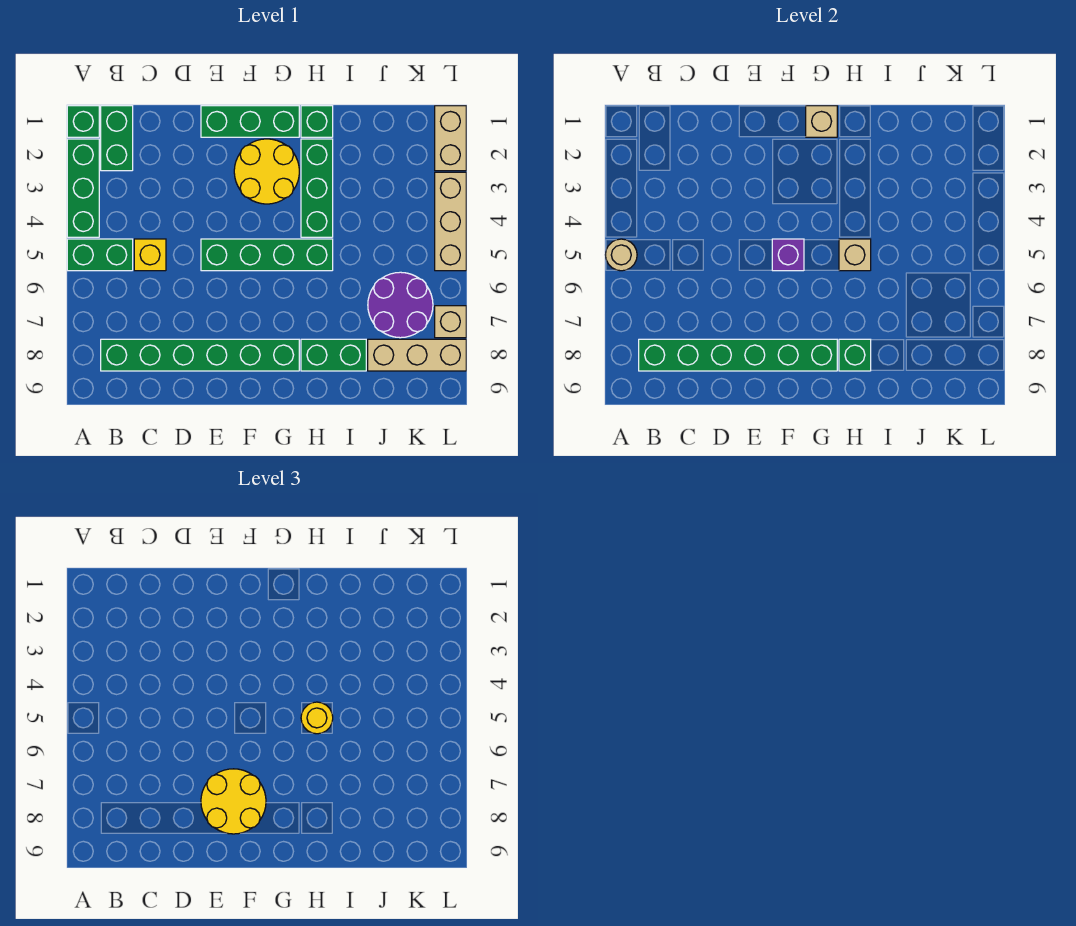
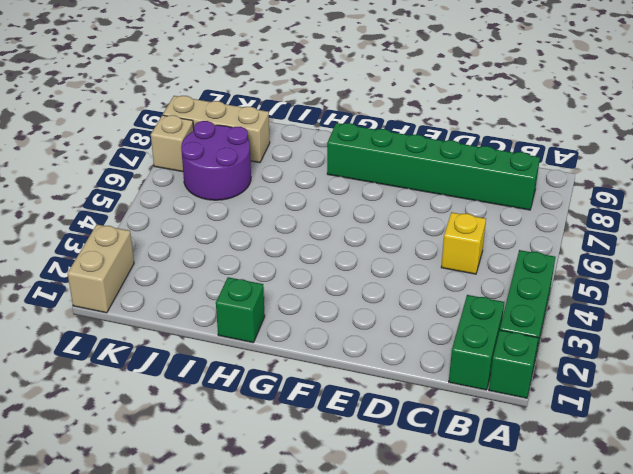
none -> green 1x2 brick [67,239,133,271]
none -> green 1x3 brick [201,106,299,137]
none -> green 1x4 brick [201,239,333,271]

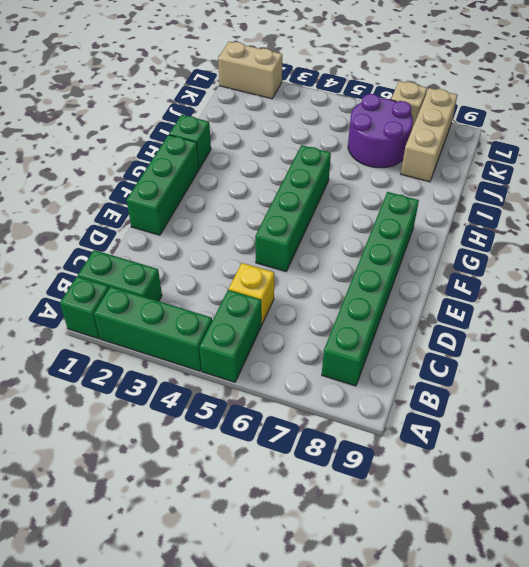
none -> yellow 2x2 round brick [234,139,299,204]
none -> green 1x3 brick [301,139,333,237]
none -> green 1x2 brick [301,339,366,371]

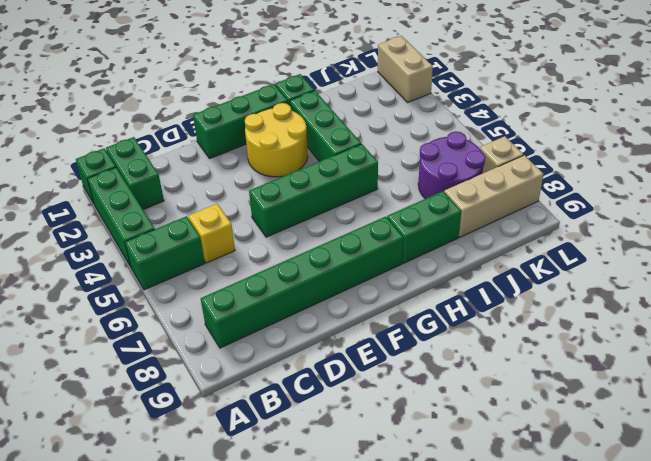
none -> tan 1x3 brick [435,172,466,271]
none -> tan 1x1 round brick [605,239,637,271]
none -> green 1x6 brick [639,339,837,371]

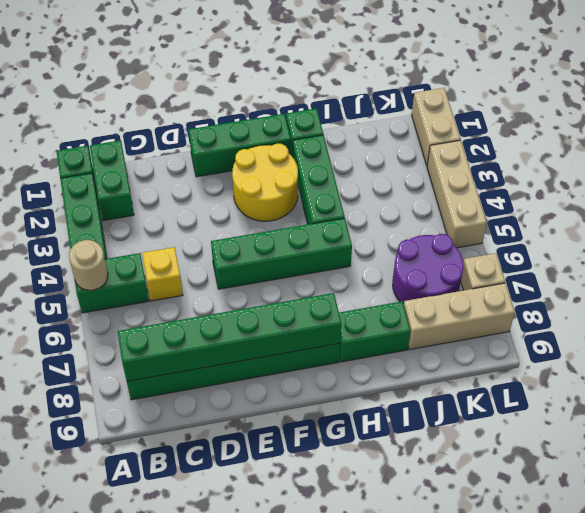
none -> purple 1x1 brick [772,239,804,271]
none -> tan 1x1 brick [806,106,837,137]
none -> tan 1x1 brick [839,239,871,271]

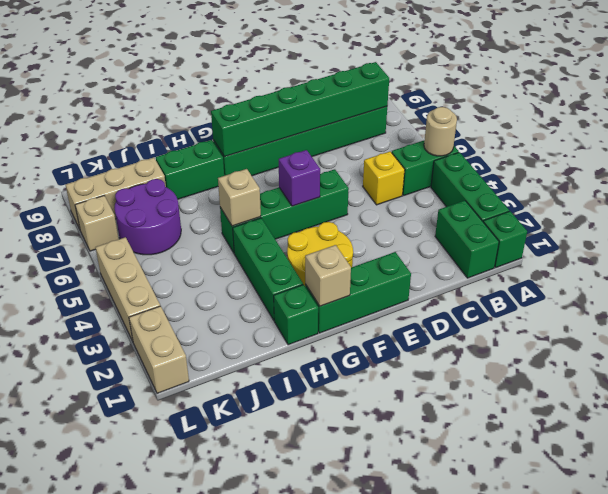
none -> green 1x1 brick [839,339,871,371]
none -> yellow 2x2 round brick [201,769,266,834]
none -> yellow 1x1 round brick [301,702,333,734]

